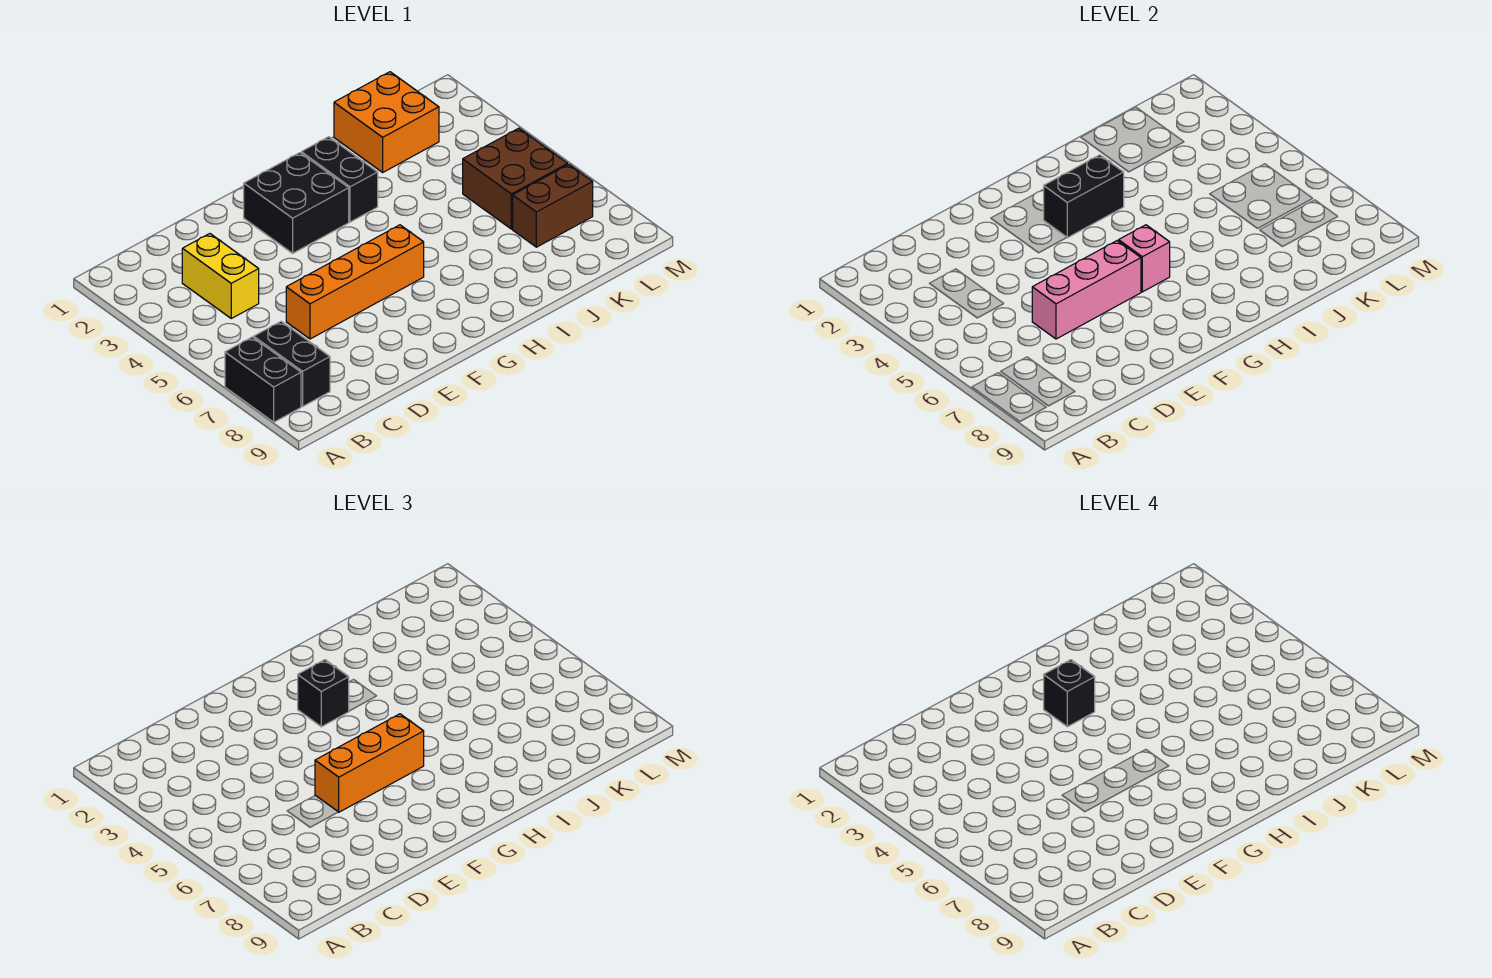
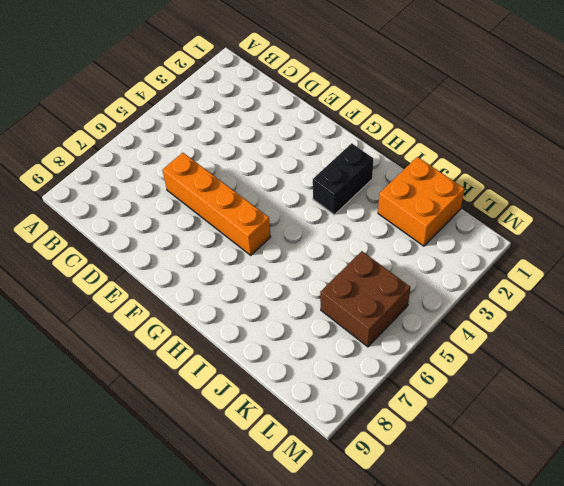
none -> black 1x2 brick [225,337,301,422]
none -> black 1x2 brick [254,322,330,406]
none -> yellow 1x2 brick [182,234,259,318]

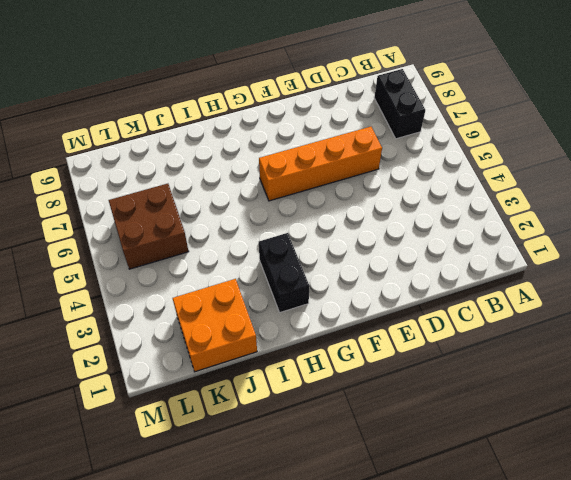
none -> black 1x2 brick [225,337,301,422]
none -> yellow 1x2 brick [182,234,259,318]
none -> black 2x2 brick [244,153,349,253]

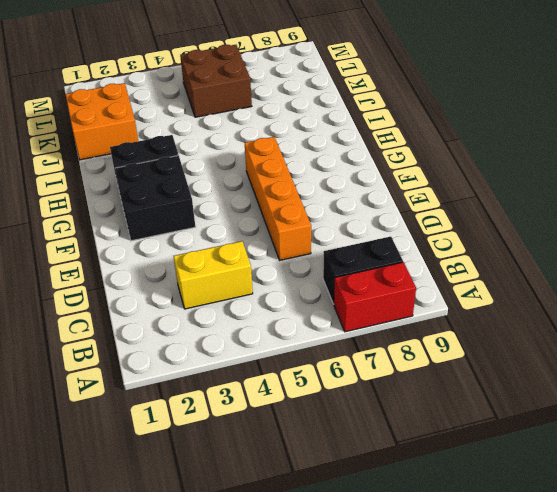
red 1x2 brick [334,262,416,332] -> black 1x2 brick [225,337,301,422]
none -> brown 1x2 brick [513,164,593,247]
none -> pink 1x3 brick [1032,241,1141,339]
none -> black 1x2 brick [1044,155,1124,238]

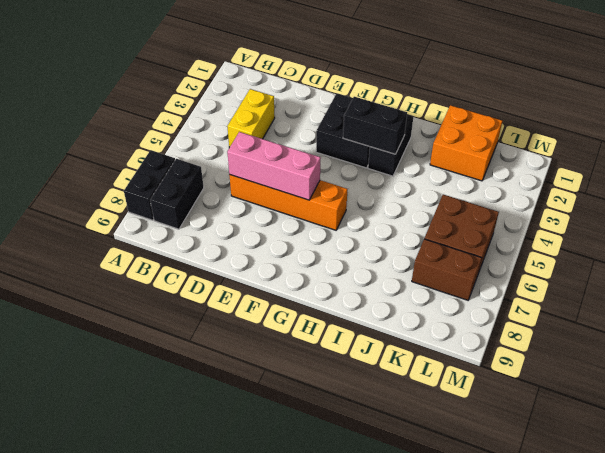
none -> pink 1x1 brick [1119,225,1170,292]
none -> orange 1x3 brick [315,714,424,812]
none -> black 1x1 brick [298,660,349,727]

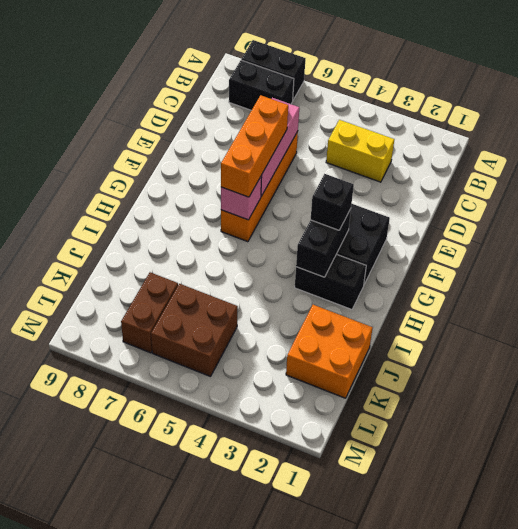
none -> black 1x1 brick [1044,660,1095,727]

